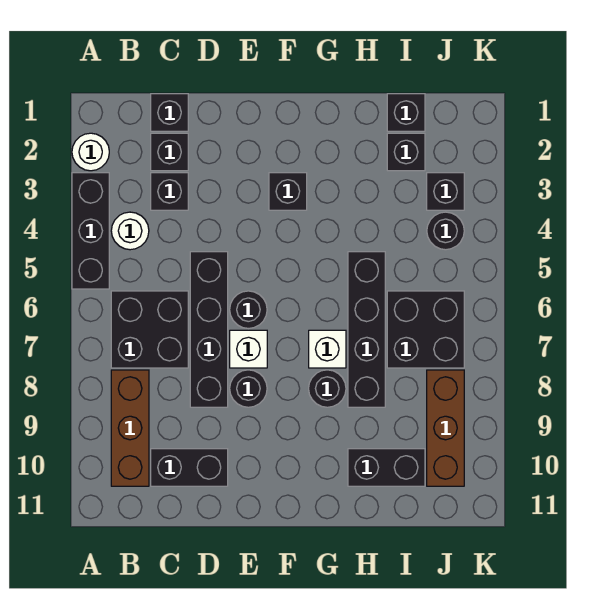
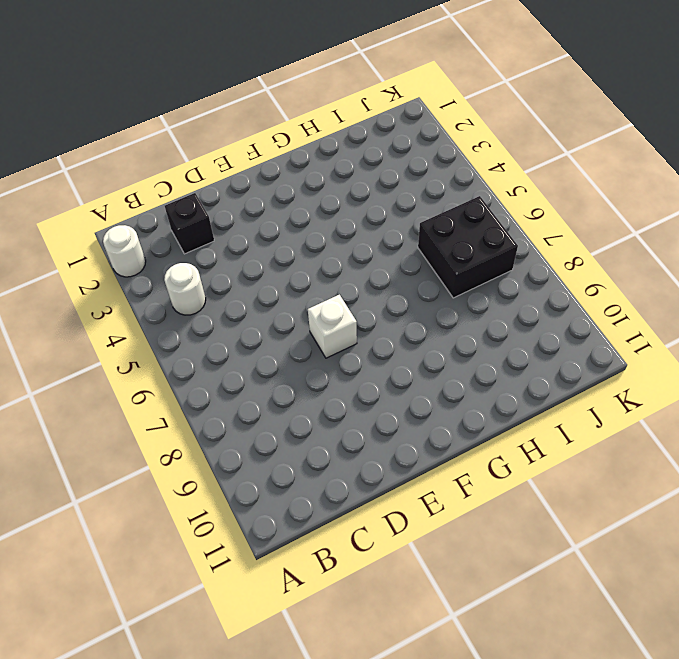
none -> black 1x3 brick [72,173,109,289]
none -> black 2x2 brick [111,291,188,368]
none -> brown 1x3 brick [111,370,149,486]

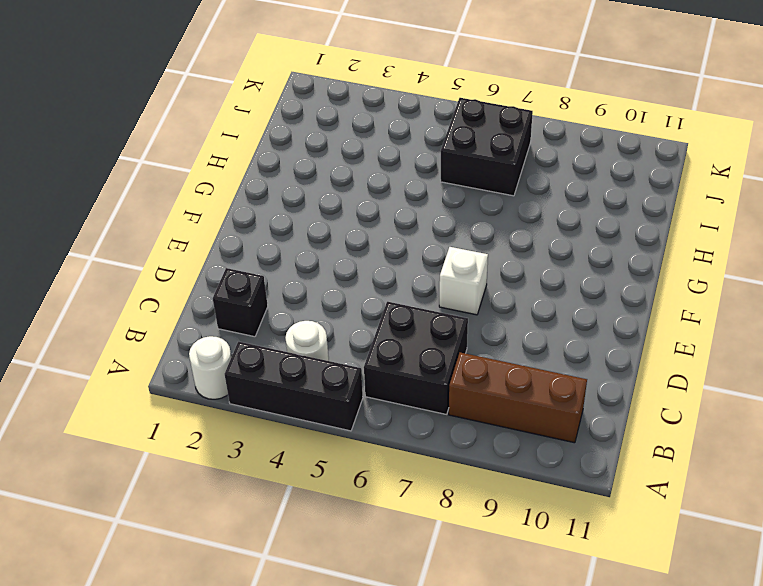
none -> black 1x1 brick [151,94,188,131]
none -> black 1x1 brick [151,173,188,210]
none -> black 1x2 brick [151,449,228,486]

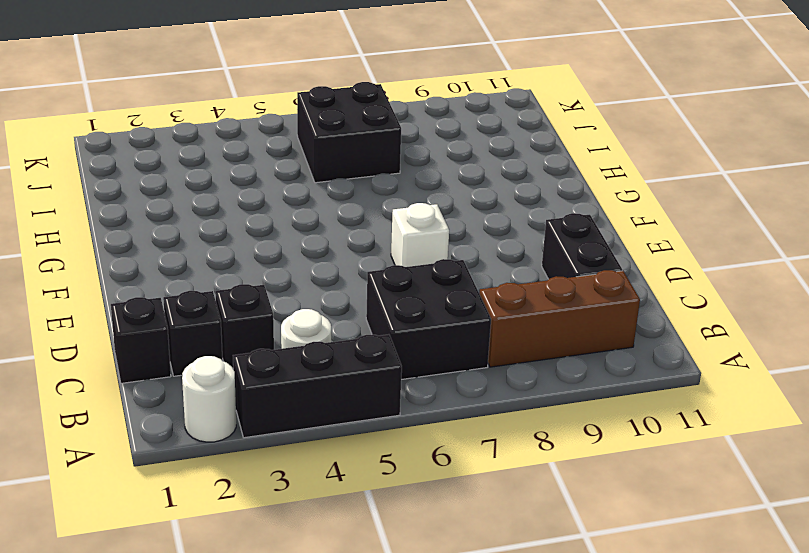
none -> black 1x4 brick [190,252,228,407]
none -> black 1x1 round brick [230,291,267,328]
none -> black 1x1 round brick [230,370,267,407]

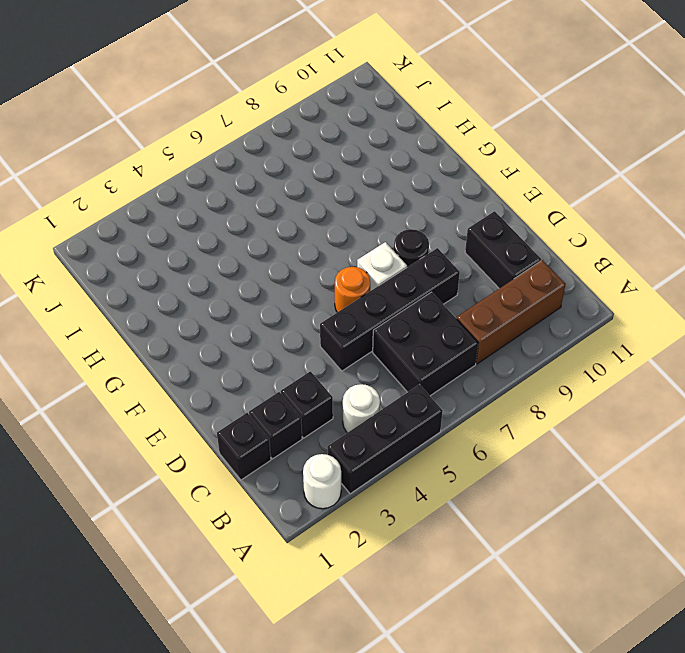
orange 1x1 round brick [335,267,370,312] -> black 1x1 round brick [230,291,267,328]
none -> black 1x1 brick [269,173,307,210]
none -> white 1x1 brick [309,330,346,368]
none -> black 1x1 round brick [309,370,346,407]

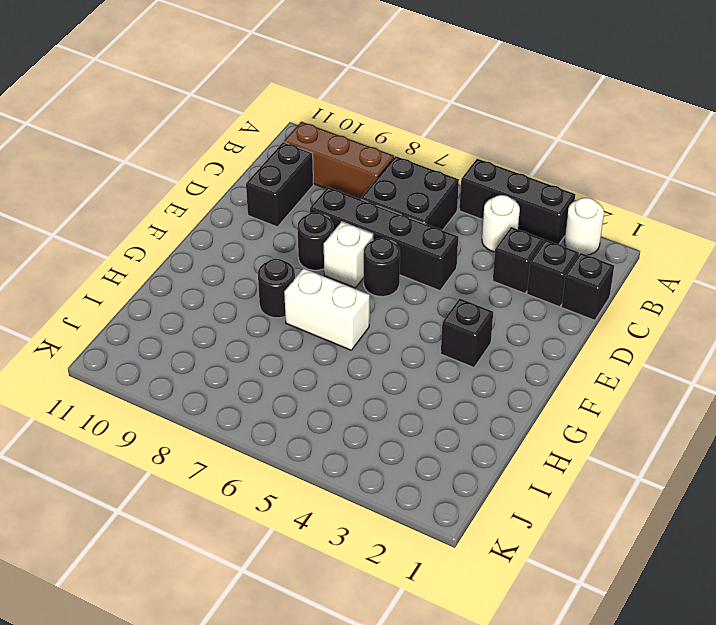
white 1x2 brick [284,268,370,350] -> white 1x1 brick [309,330,346,368]
none -> black 1x4 brick [348,252,385,407]
none -> black 1x2 brick [348,449,425,486]
none -> black 1x1 brick [387,94,425,131]

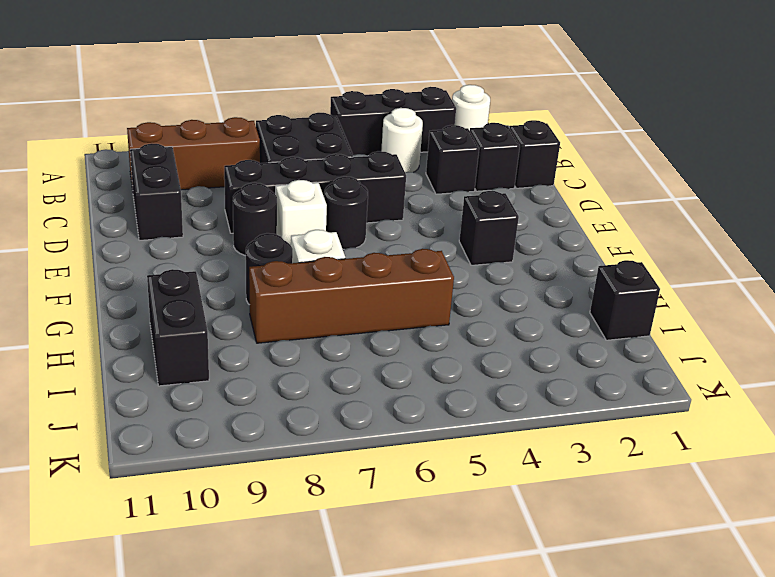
brown 1x4 brick [249,249,454,343] -> black 1x4 brick [348,252,385,407]
none -> black 1x1 brick [387,133,425,171]
none -> black 2x2 brick [387,291,464,368]
none -> black 1x1 brick [427,173,464,210]

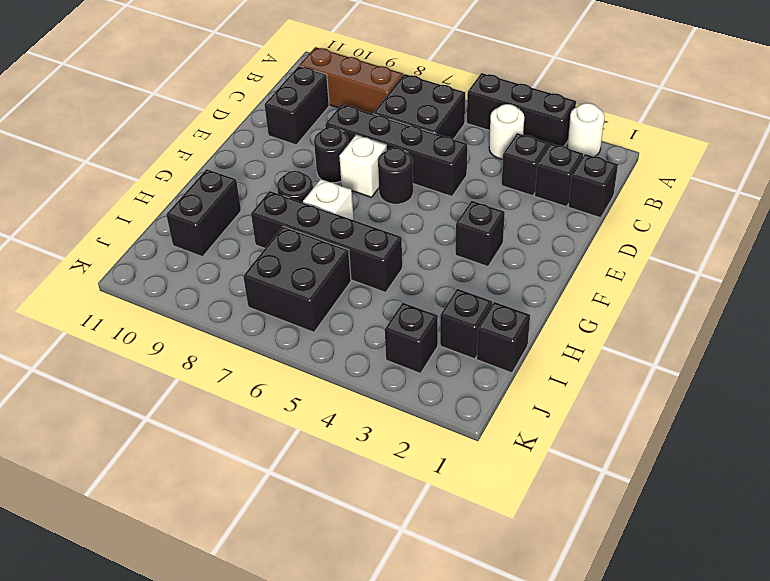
none -> black 1x1 round brick [427,212,464,250]
none -> brown 1x3 brick [427,370,464,486]

